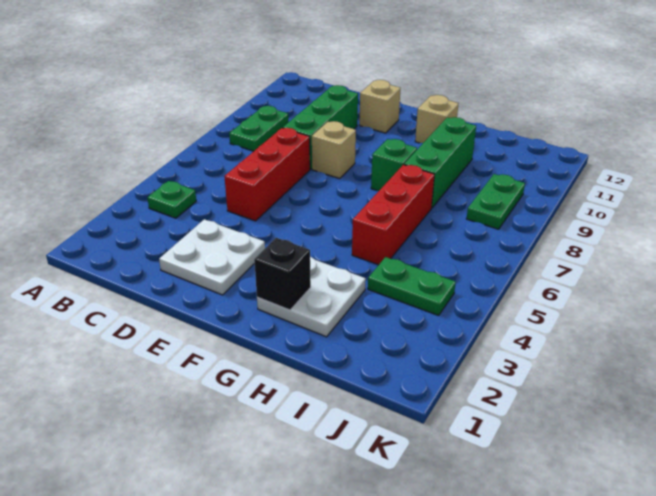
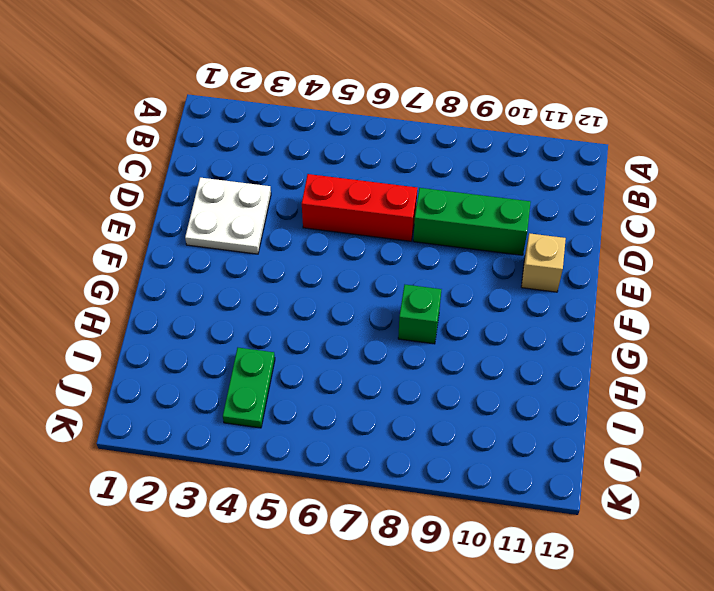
none -> green 1x1 plate [147,181,196,218]
none -> green 1x2 plate [229,106,289,151]
none -> tan 1x1 brick [312,121,356,179]

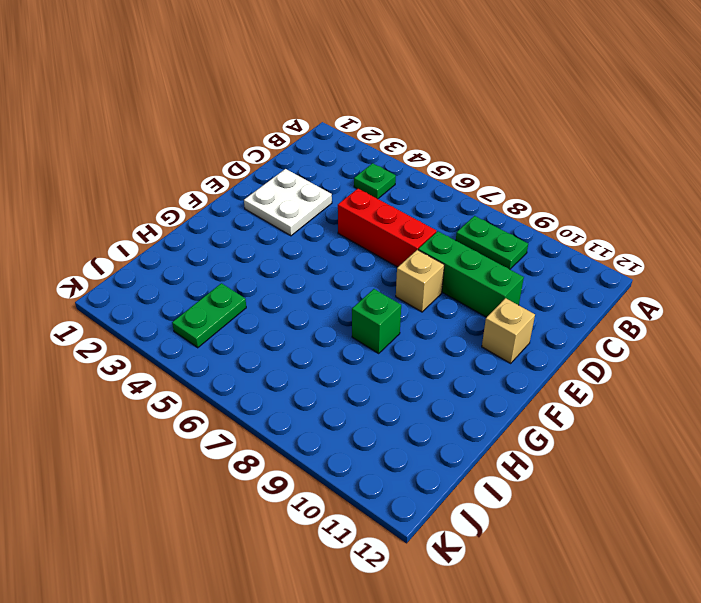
none -> white 2x2 plate [257,257,366,337]
none -> tan 1x1 brick [415,95,459,143]
none -> red 1x3 brick [352,165,435,265]

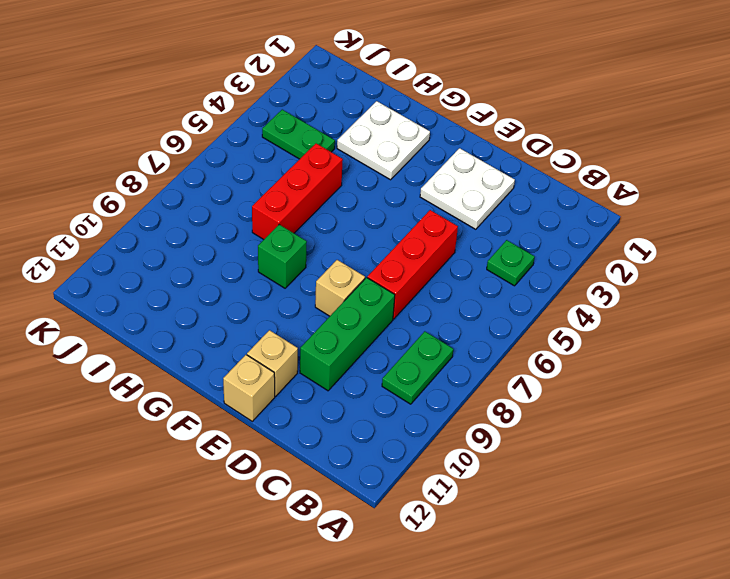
tan 1x1 brick [223,355,275,421] -> tan 1x1 brick moved to [415,95,459,143]
none -> green 1x3 brick [404,117,476,208]
none -> green 1x2 plate [467,174,525,229]
none -> black 1x1 brick [254,238,311,310]

